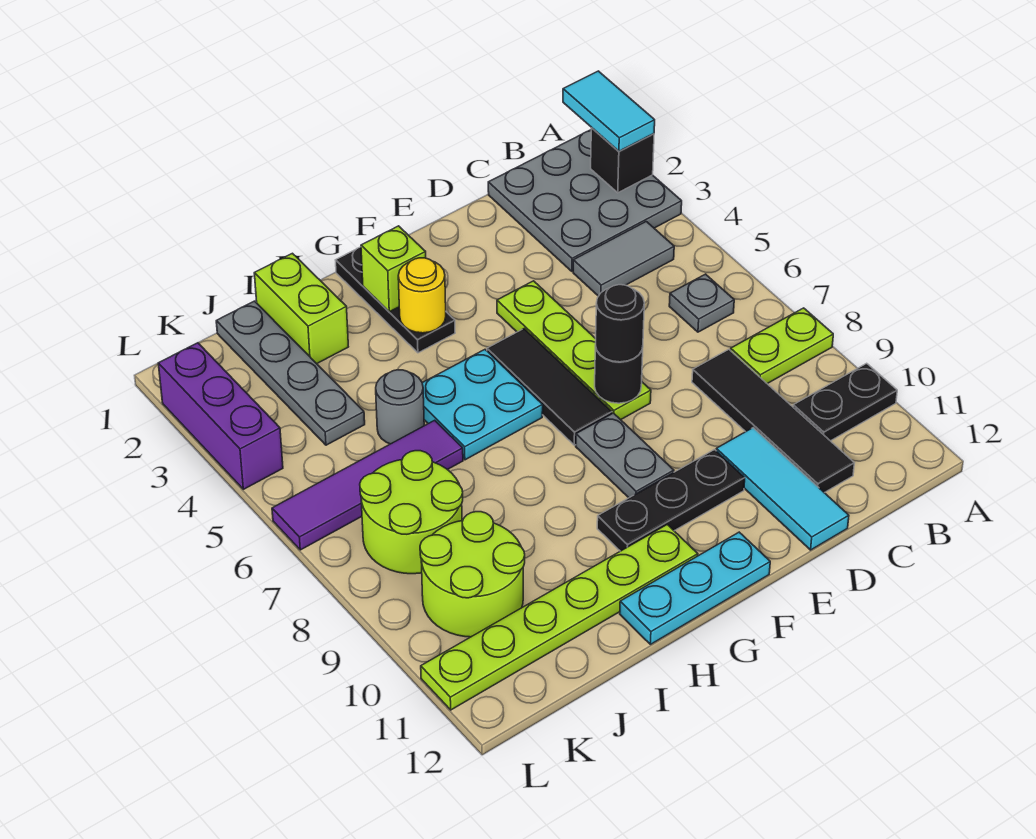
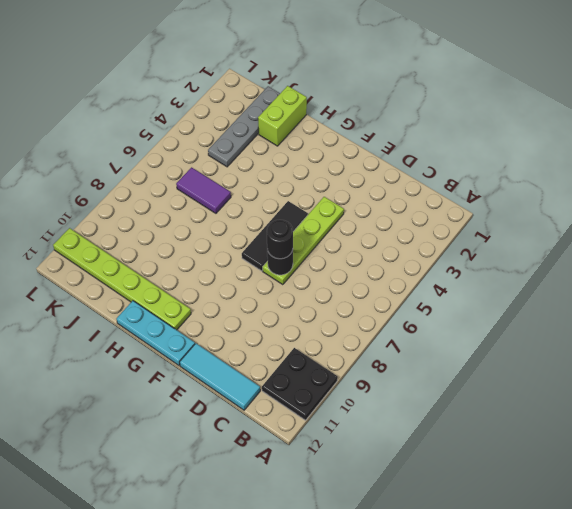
black 2x2 plate [262,348,338,420] -> black 1x2 plate [793,363,897,441]
cyan 1x3 tile [180,343,260,410] -> cyan 1x3 tile turned to [716,428,849,550]
purple 1x2 tile [176,167,231,213] -> purple 1x4 tile [272,420,463,550]
none -> grey 3x3 plate [488,130,682,271]
none -> lime 1x2 plate [731,308,833,384]
none -> grey 1x2 tile [573,222,674,296]

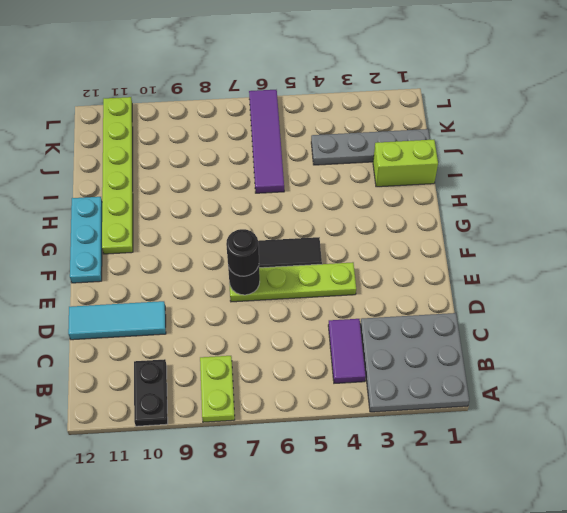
purple 1x2 tile [328,319,366,383] -> grey 1x2 tile [573,222,674,296]
none -> grey 1x1 plate [669,274,734,332]
none -> black 1x4 tile [692,349,854,493]
none -> black 1x3 plate [597,450,745,551]

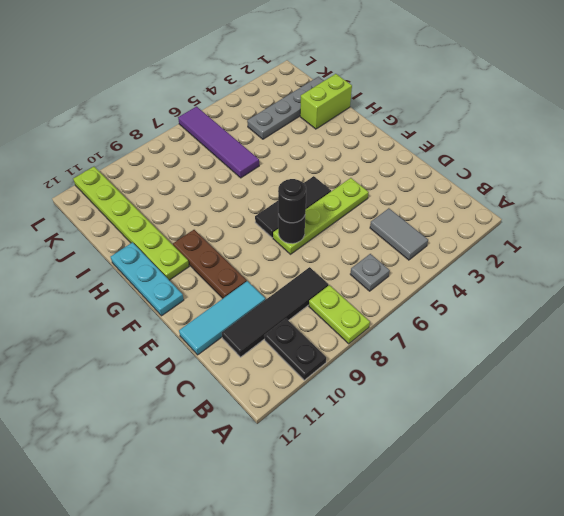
brown 1x3 plate [173,230,247,298] -> black 1x3 plate [597,450,745,551]
none -> grey 3x3 plate [488,130,682,271]
none -> grey 1x2 plate [576,413,674,498]
none -> black 1x3 plate [336,247,455,353]

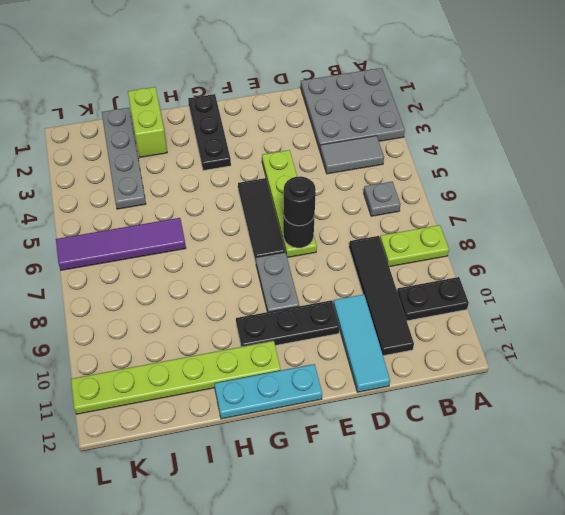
none -> cyan 2x2 plate [422,350,543,460]
none -> grey 1x1 round brick [376,370,424,444]
none -> lime 2x2 round brick [360,451,463,574]

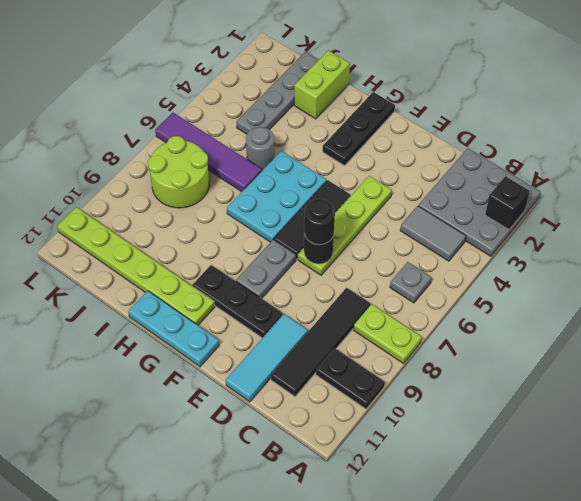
cyan 2x3 plate [227,151,327,242] -> cyan 2x2 plate [422,350,543,460]
none -> lime 2x2 round brick [420,512,525,637]
none -> purple 1x3 brick [158,343,283,489]
none -> lime 1x1 brick [361,226,426,312]

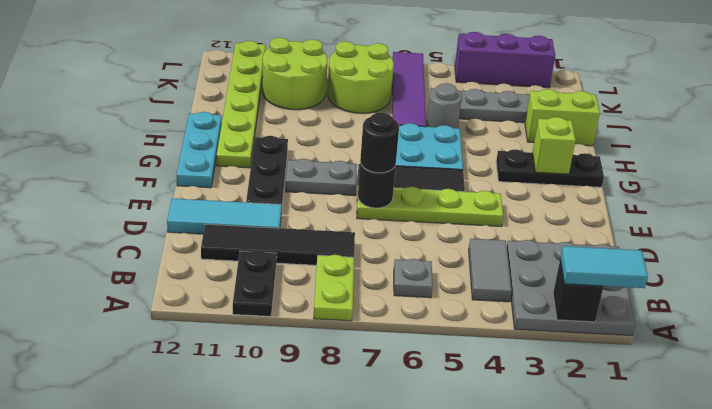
none -> yellow 1x1 round brick [398,258,446,333]

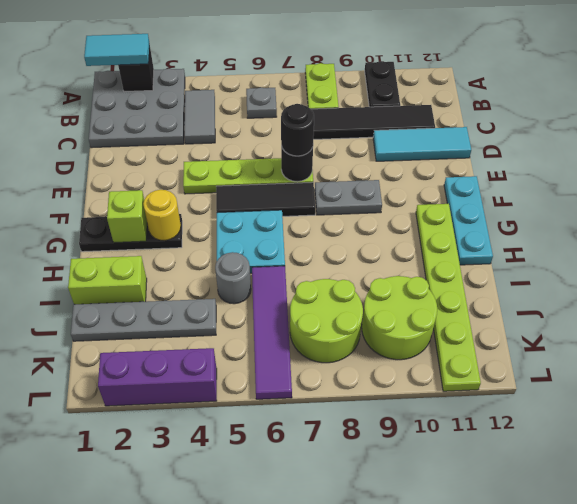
none -> black 1x3 plate [597,450,745,551]

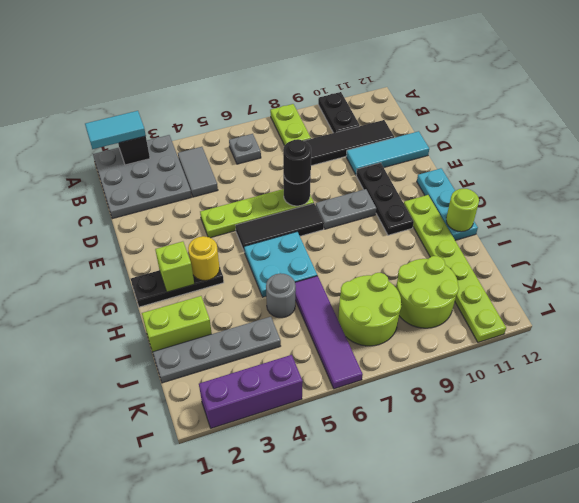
lime 1x1 round brick [446,189,479,232] -> none

